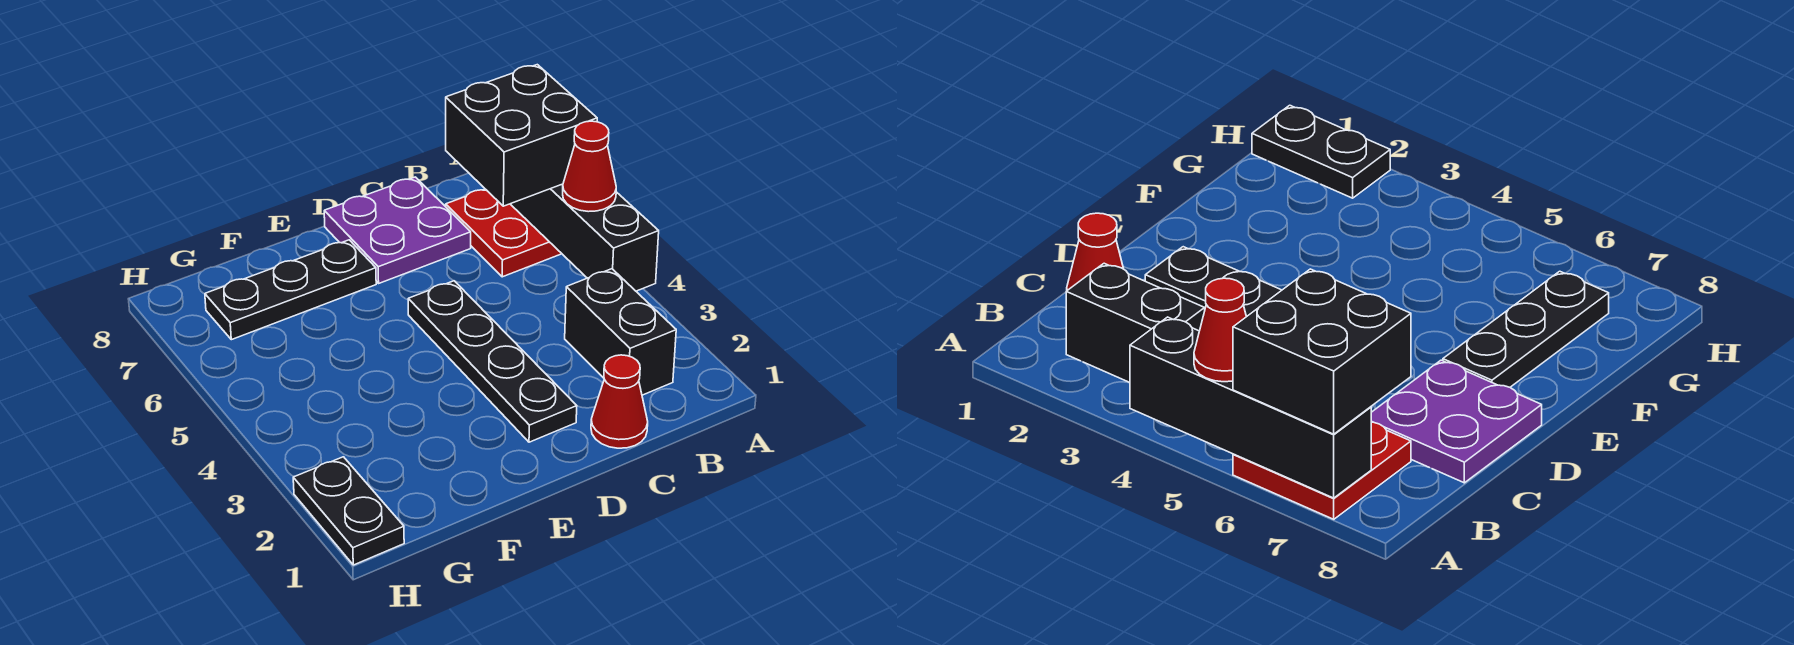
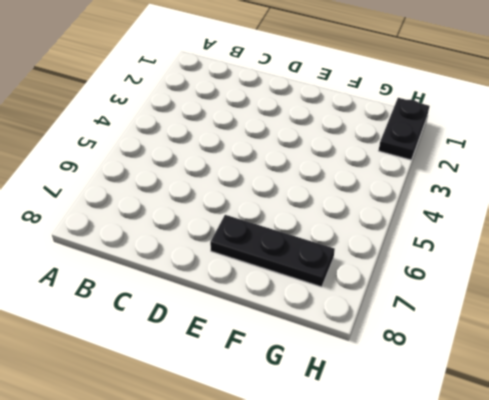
none -> red 2x2 plate [445,189,562,277]
none -> black 1x2 brick [565,269,676,395]

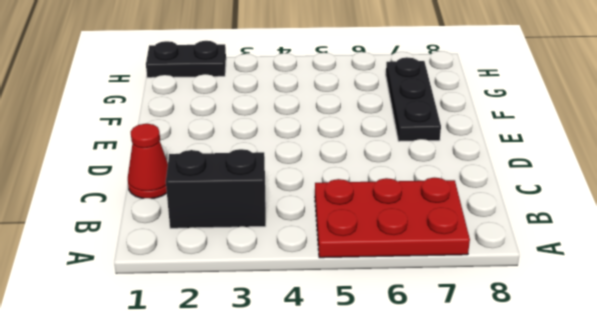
red 2x3 plate [315,177,470,258] -> red 2x2 plate [445,189,562,277]
none -> purple 2x2 plate [324,177,471,283]
none -> black 1x4 plate [408,281,577,442]

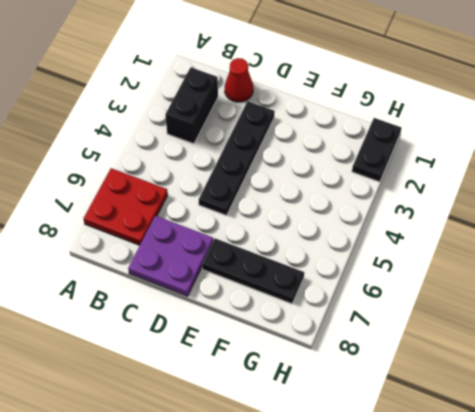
none -> black 1x4 brick [511,184,659,291]
none -> red 1x1 cone [563,121,616,212]

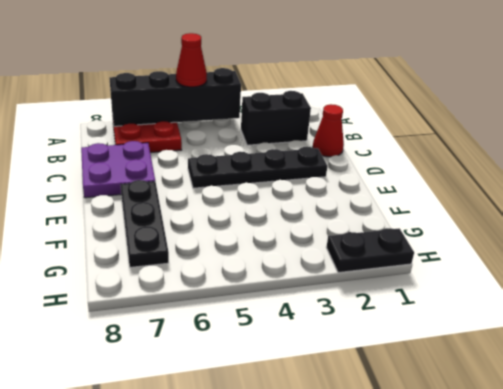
none -> black 2x2 brick [446,65,597,206]

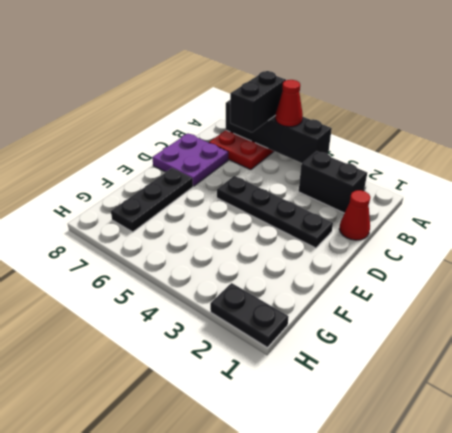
black 1x2 brick [230,71,286,132] -> black 2x2 brick [446,65,597,206]

